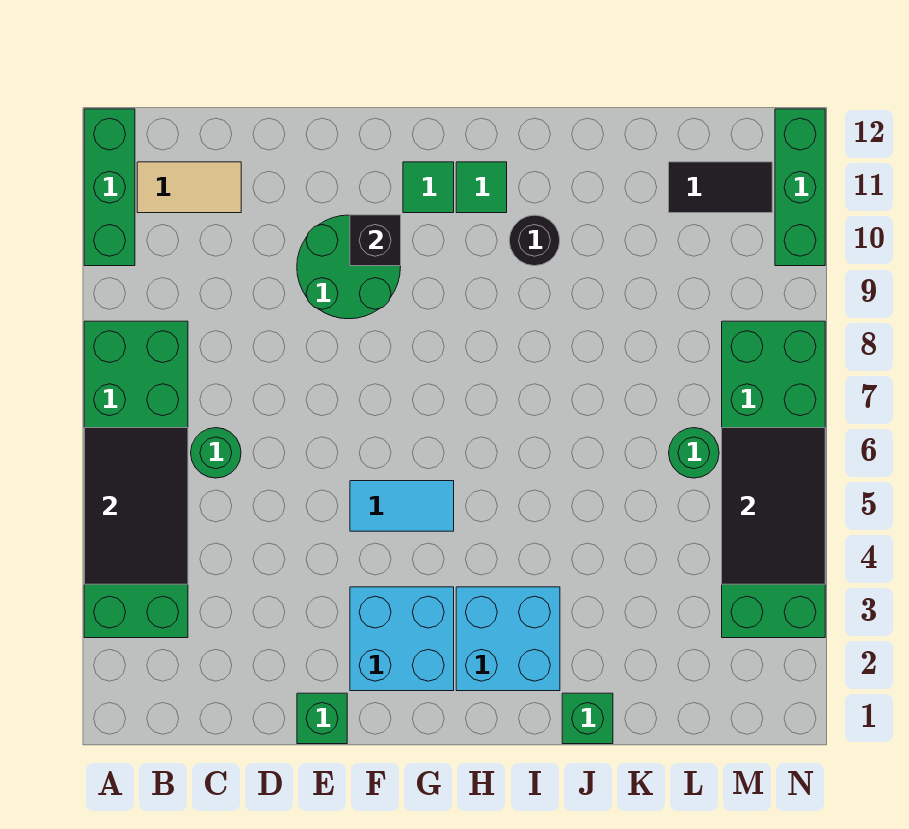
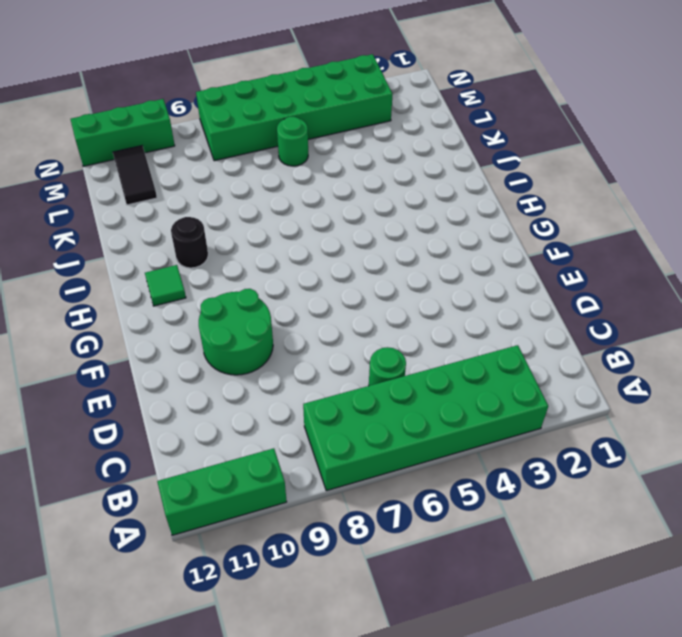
none -> tan 1x2 tile [137,162,241,213]
none -> green 1x1 brick [297,693,347,744]
none -> cyan 2x2 brick [350,587,454,691]

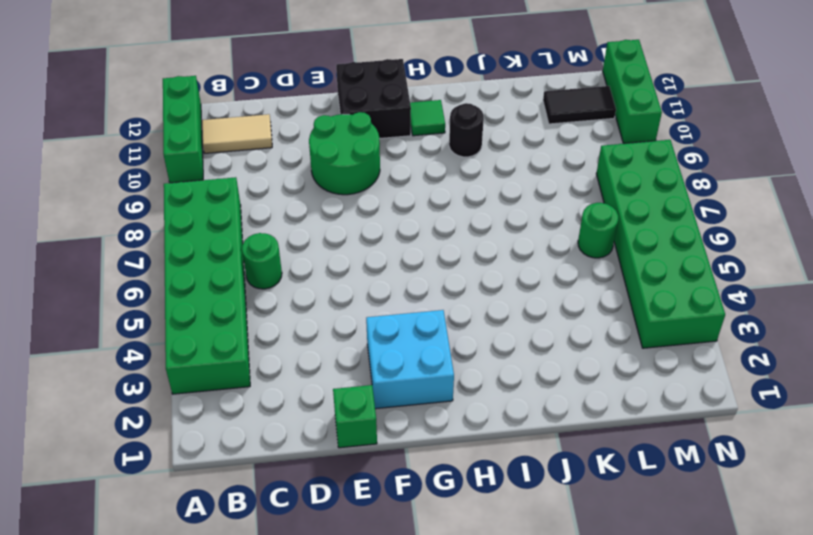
black 2x2 brick [336,59,411,139] -> green 1x1 tile [403,162,454,213]
none -> cyan 1x2 tile [350,481,454,531]
none -> cyan 2x2 brick [456,587,560,691]
none -> green 1x1 brick [562,693,613,744]

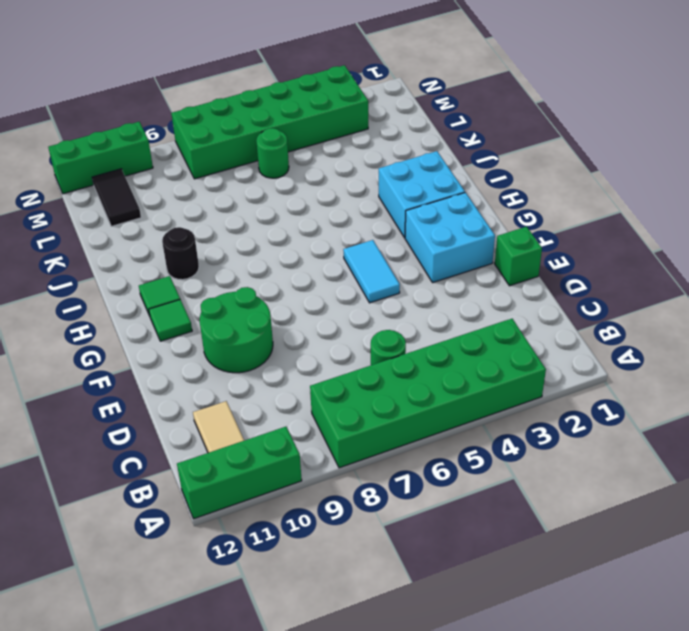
none -> green 1x1 brick [562,693,613,744]
none -> black 2x3 tile [84,428,188,584]
none -> black 1x1 brick [350,215,401,266]

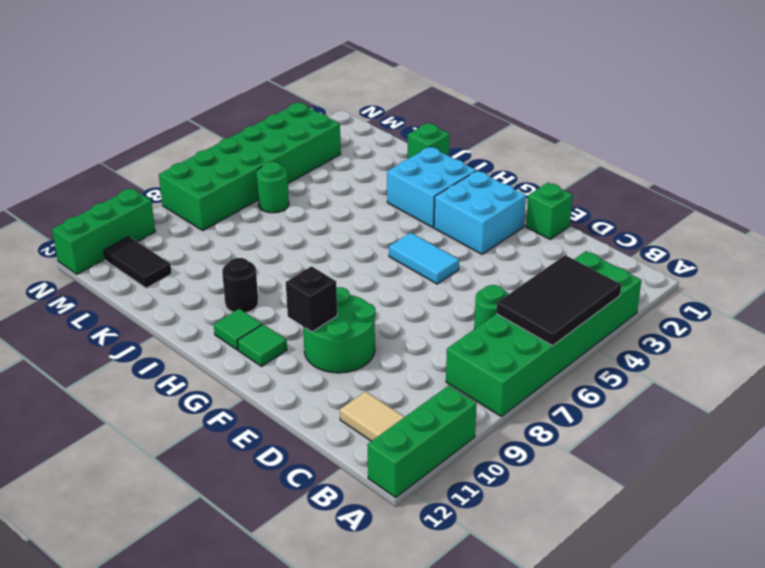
none -> black 2x3 tile [722,428,825,584]

